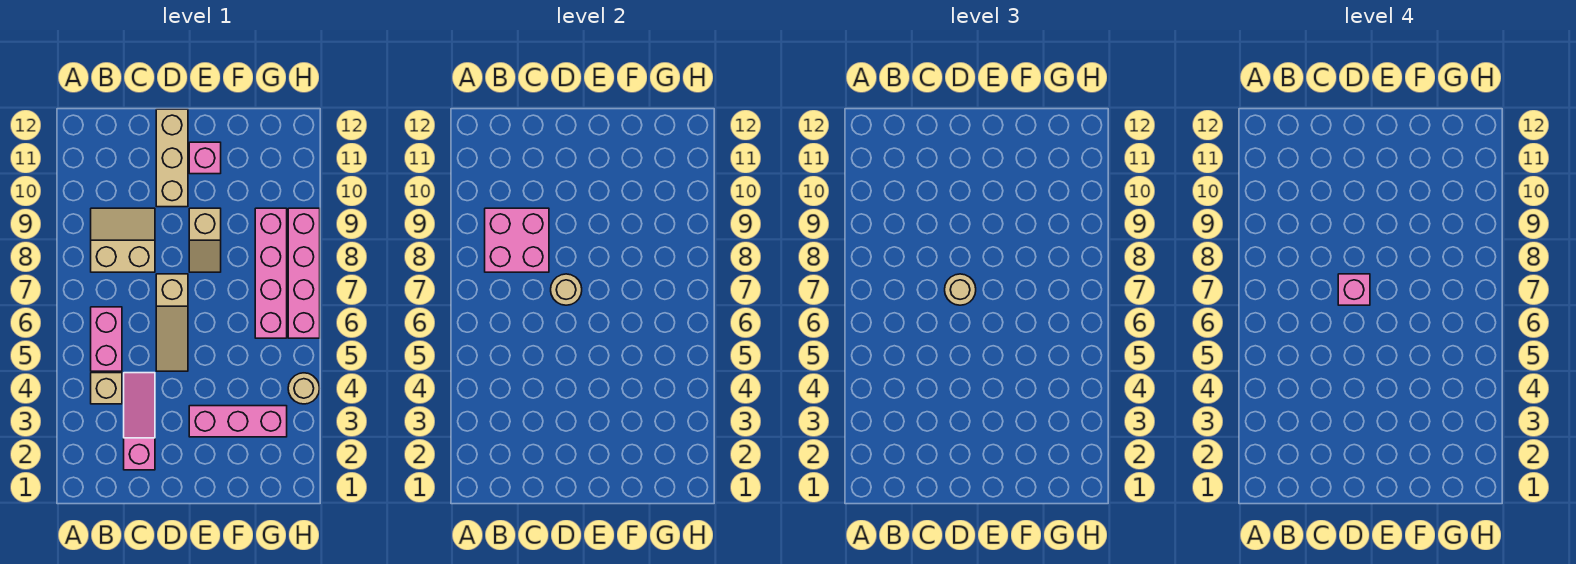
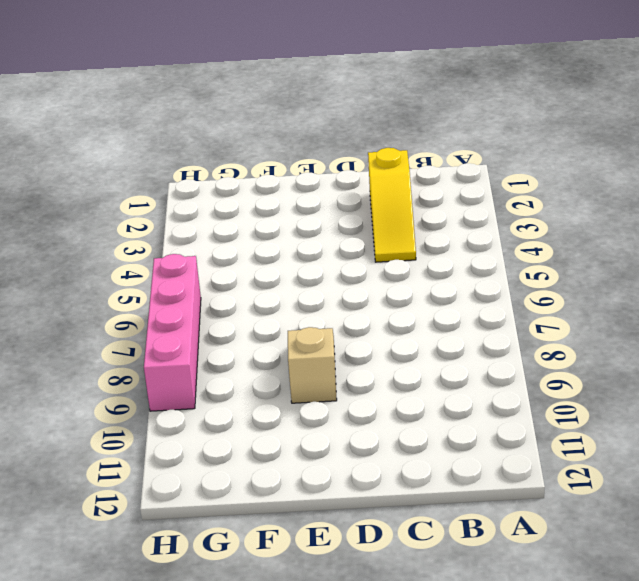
yellow 1x3 slope [368,148,416,262] -> pink 1x3 slope [124,373,155,470]
none -> tan 1x1 brick [91,373,122,404]
none -> pink 1x2 brick [91,307,122,371]
none -> tan 2x2 slope [91,208,155,272]

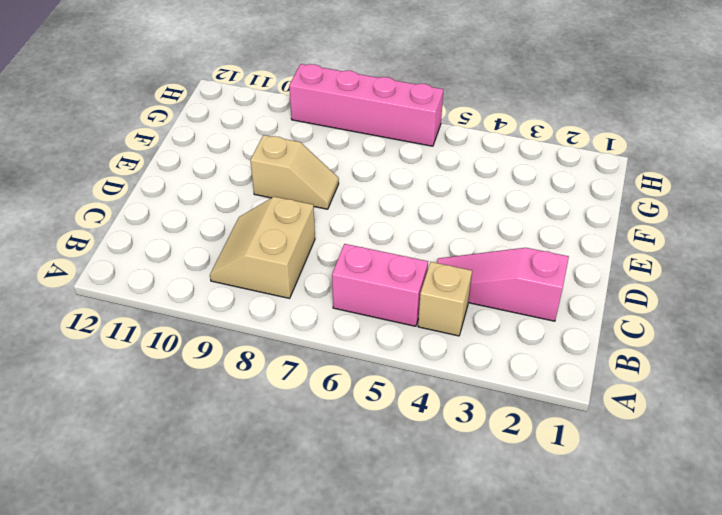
none -> tan 1x3 slope [156,274,188,371]
none -> tan 1x3 brick [156,109,188,207]
none -> pink 1x3 brick [189,406,287,437]

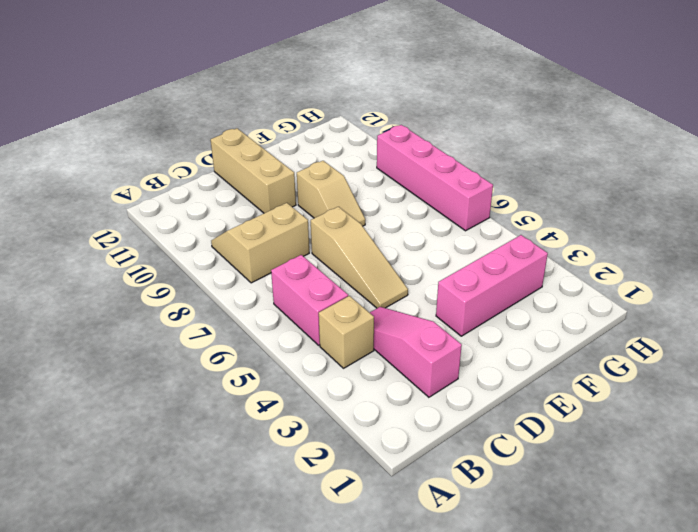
none -> pink 1x1 brick [189,142,221,174]
none -> pink 1x4 brick [255,208,287,338]
none -> tan 1x1 round brick [288,373,319,404]

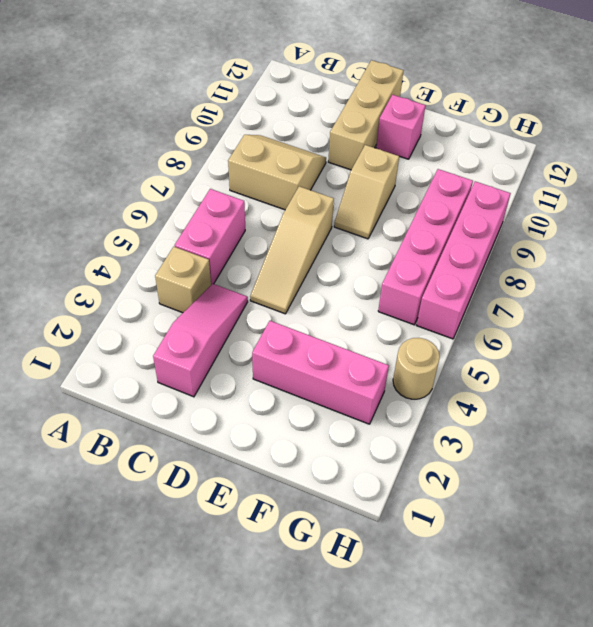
none -> pink 2x2 brick [485,208,549,272]
none -> tan 1x1 round brick [551,274,582,305]
none -> tan 1x1 round brick [945,274,976,305]

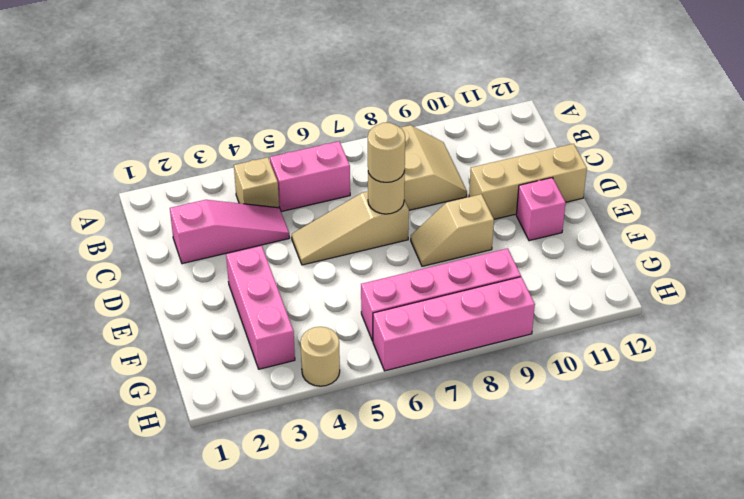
none -> pink 2x2 brick [485,208,549,272]
none -> pink 1x1 brick [1338,274,1370,305]

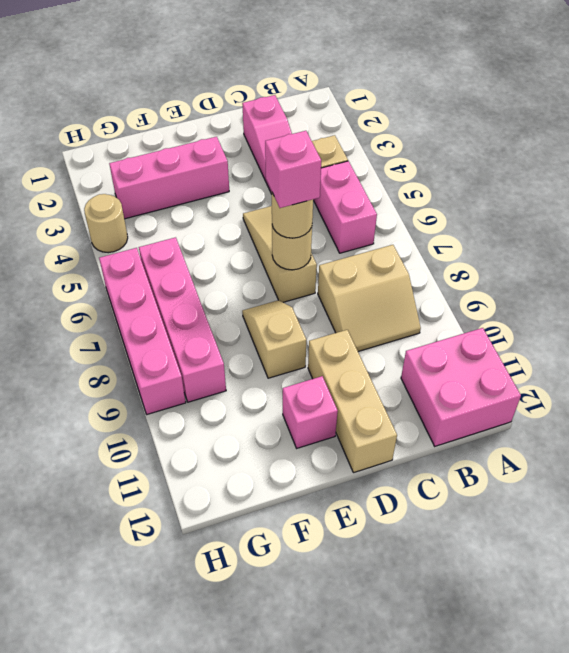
pink 2x2 brick [401,328,521,446] -> pink 2x2 brick moved to [485,208,549,272]

